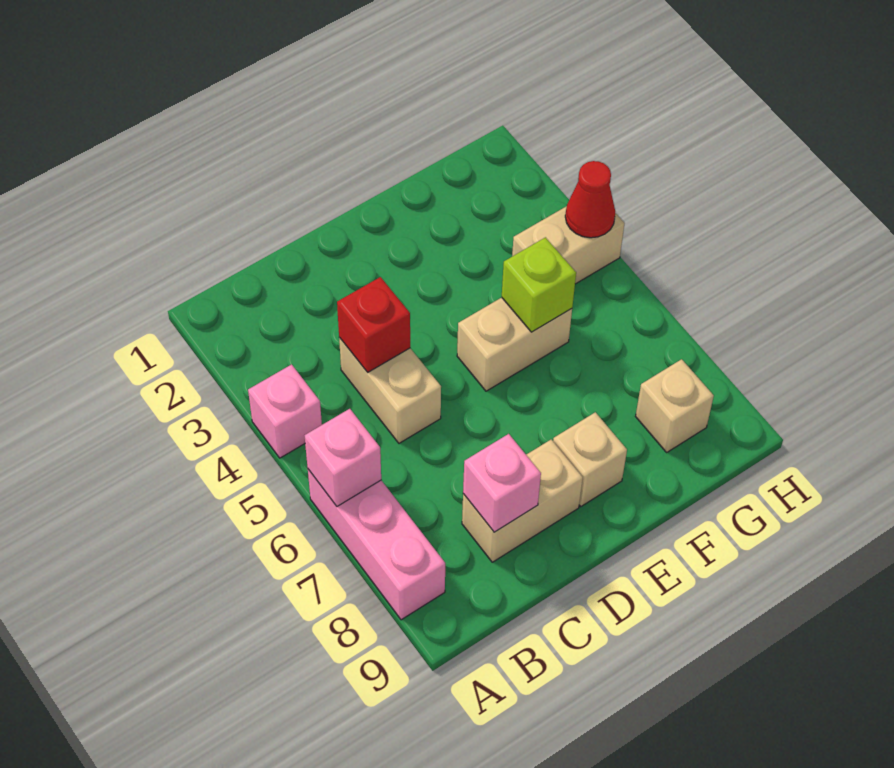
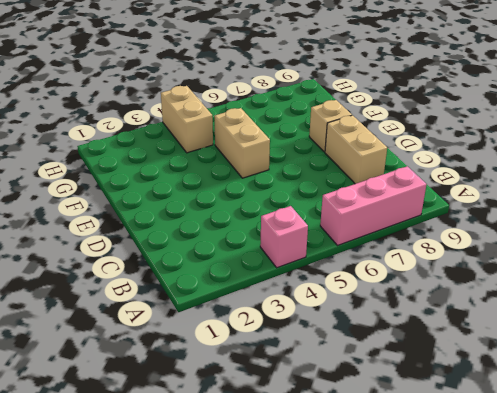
none -> tan 1x2 brick [339,338,441,443]
none -> tan 1x1 brick [636,359,714,452]
none -> pink 1x1 brick [305,409,381,506]

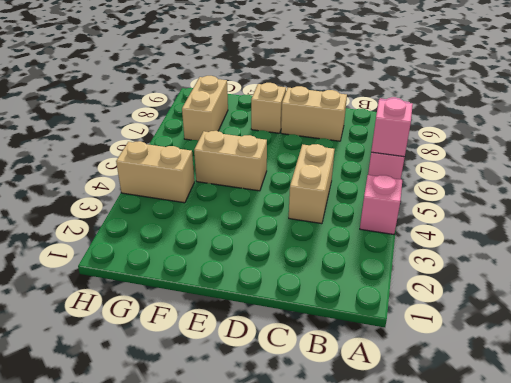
tan 1x2 brick [182,76,228,141] -> tan 1x1 brick [636,359,714,452]
none -> red 1x1 brick [337,277,410,372]
none -> pink 1x1 brick [463,434,541,532]
none -> lime 1x1 brick [502,237,576,332]

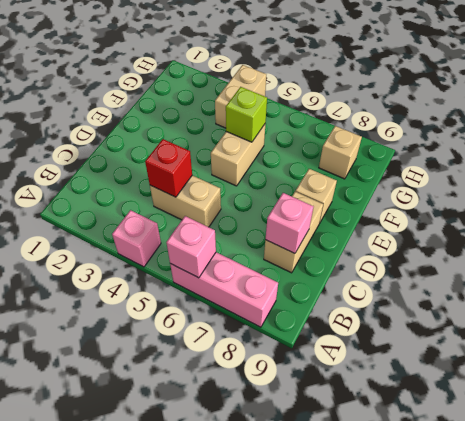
none -> red 1x1 cone [565,161,615,238]

